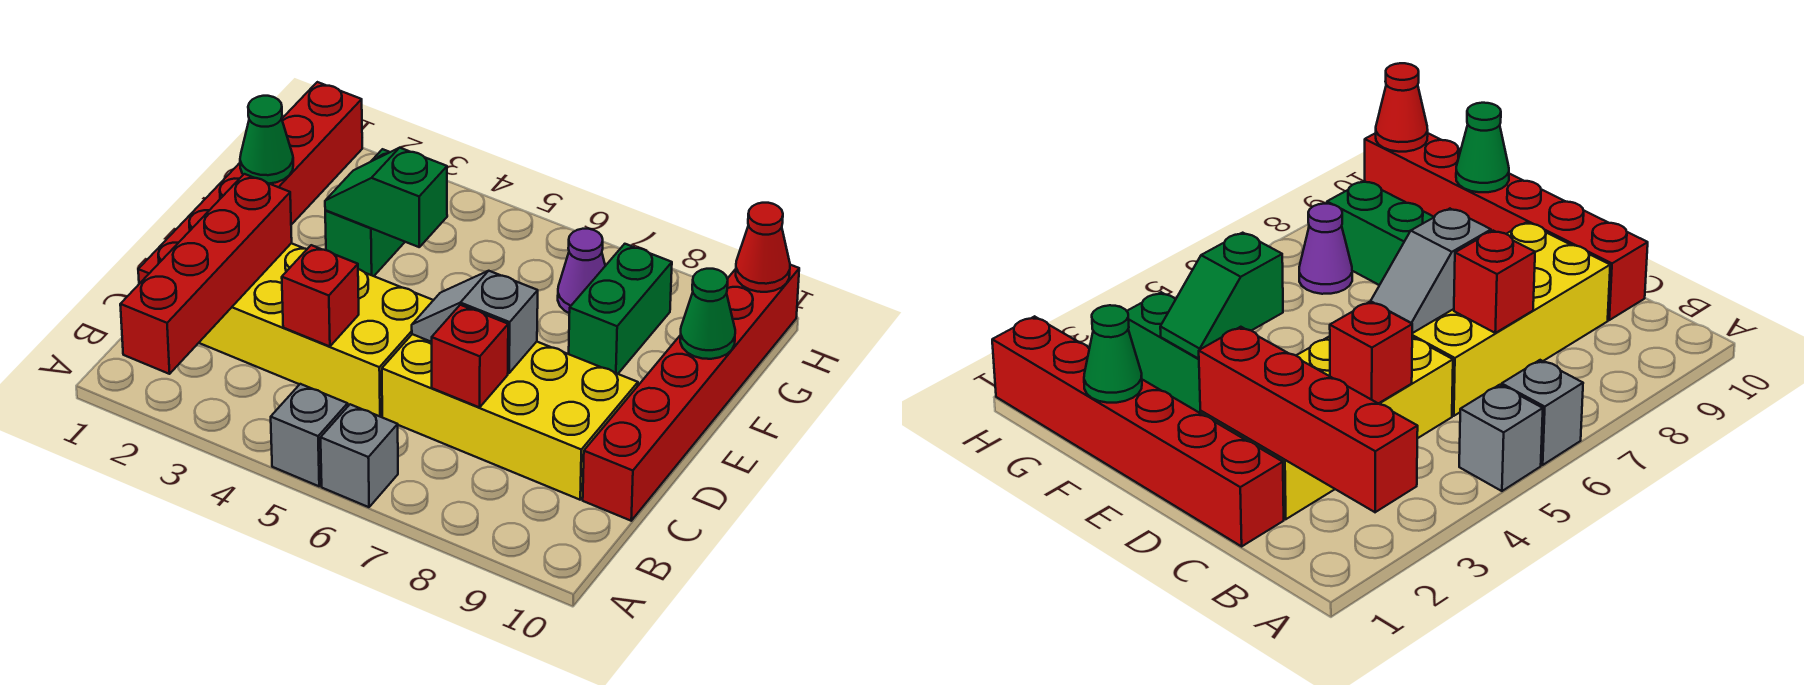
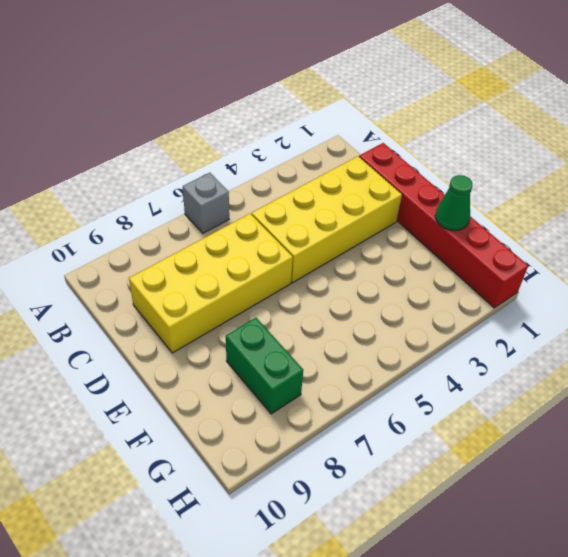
none -> grey 1x1 brick [271,384,348,486]
none -> red 1x6 brick [583,265,799,521]
none -> green 1x2 brick [325,149,405,276]

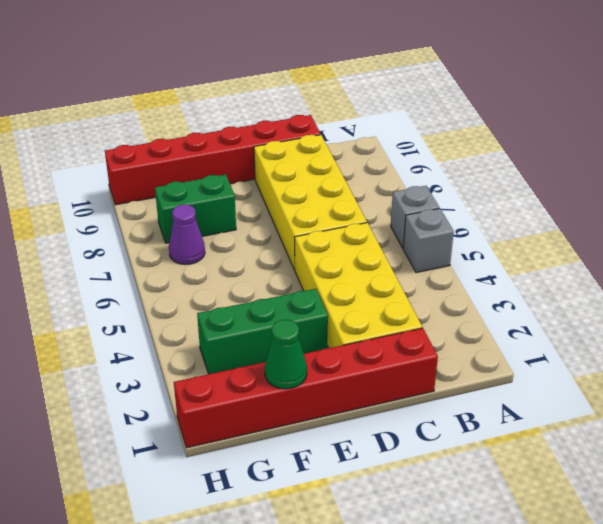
green 1x3 brick [197,289,328,374] -> green 1x2 brick [325,149,405,276]
none -> red 1x4 brick [120,174,292,374]
none -> red 1x1 brick [282,245,359,346]
none -> red 1x1 brick [432,305,508,407]

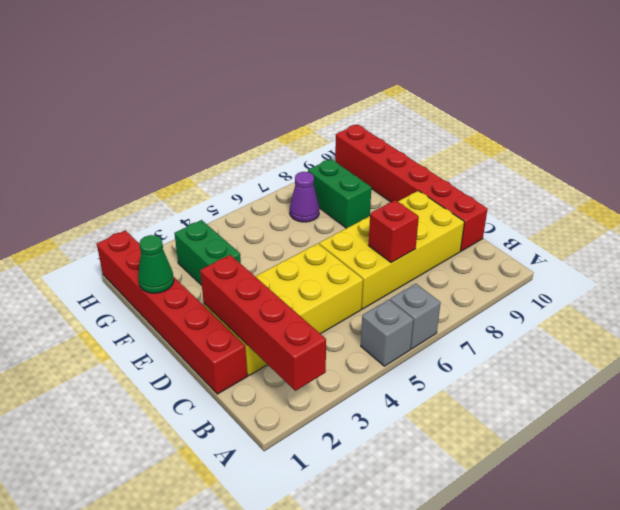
none -> red 1x1 brick [282,245,359,346]
none -> grey 1x2 slope [412,271,538,373]
none -> green 1x2 slope [325,148,447,247]

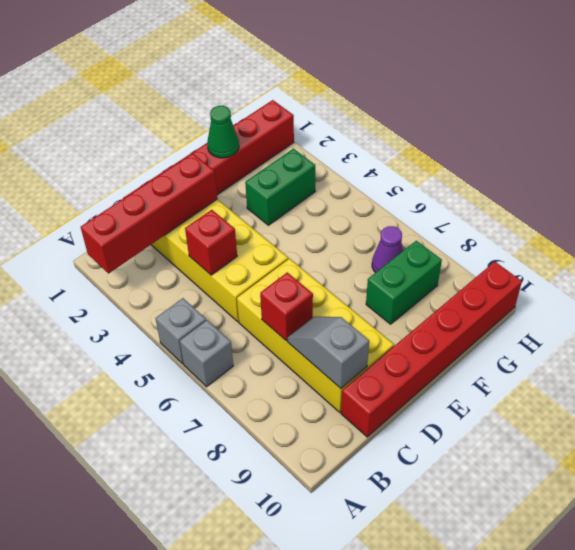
grey 1x2 slope [288,317,369,388] -> grey 1x2 slope moved to [412,271,538,373]
none -> green 1x2 slope [325,148,447,247]
none -> green 1x1 cone [680,269,735,359]
none -> red 1x1 cone [736,203,790,292]

